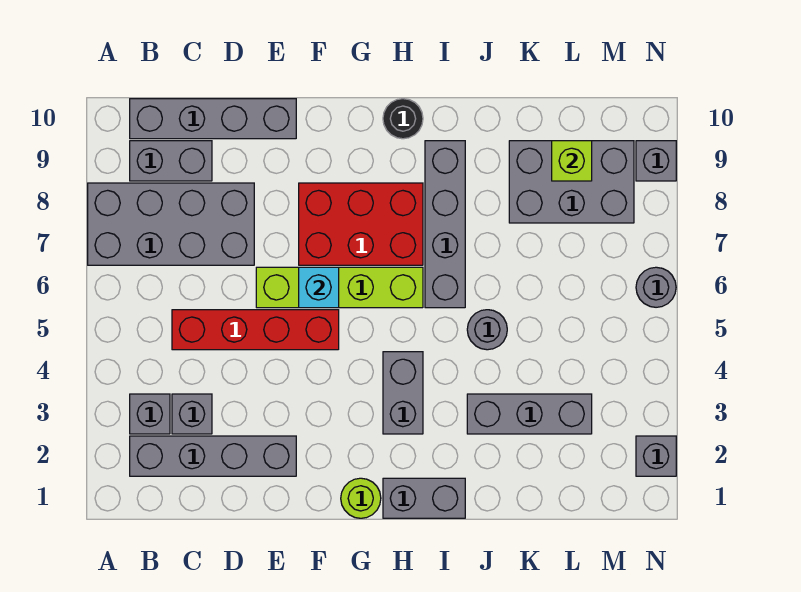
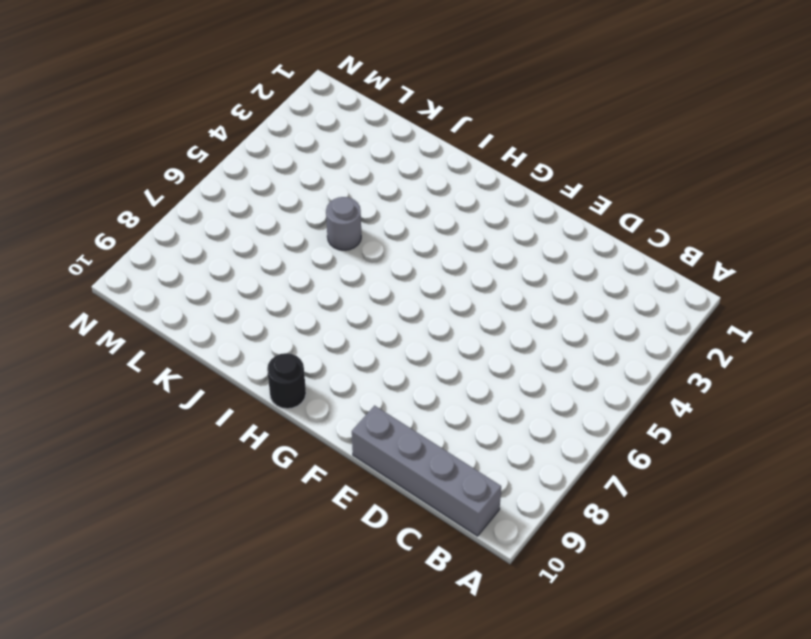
none -> grey 2x4 brick [88,183,254,265]
none -> grey 1x4 brick [130,436,296,476]
none -> grey 1x1 brick [130,394,170,434]

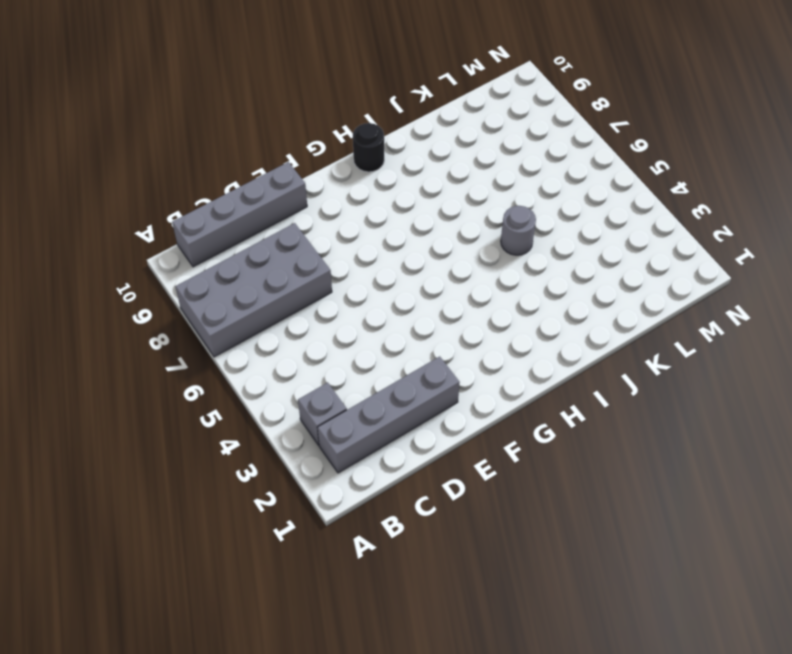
none -> grey 1x2 brick [130,141,212,181]
none -> grey 1x1 brick [172,394,212,434]
none -> red 1x4 brick [172,310,339,350]

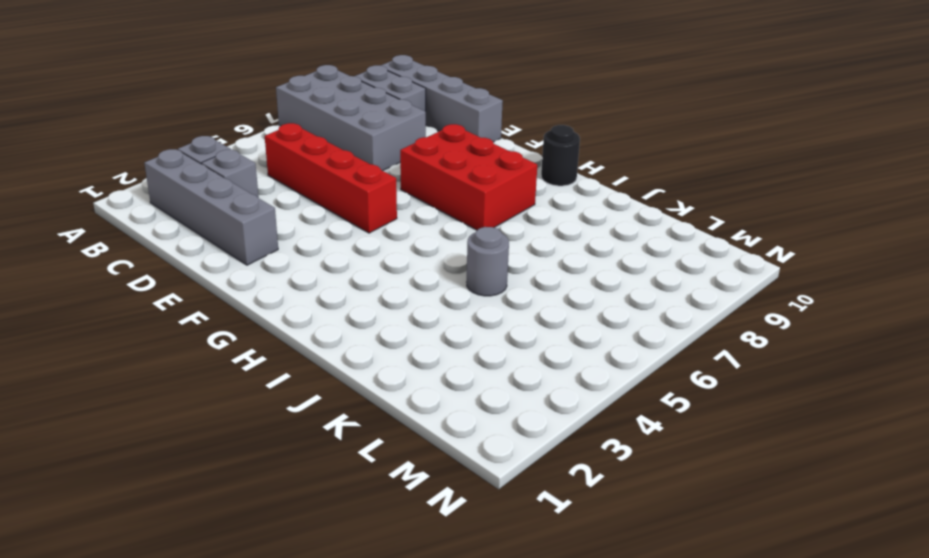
none -> lime 1x4 brick [256,267,423,308]
none -> lime 1x1 round brick [341,478,381,518]
none -> grey 1x2 brick [383,478,465,518]

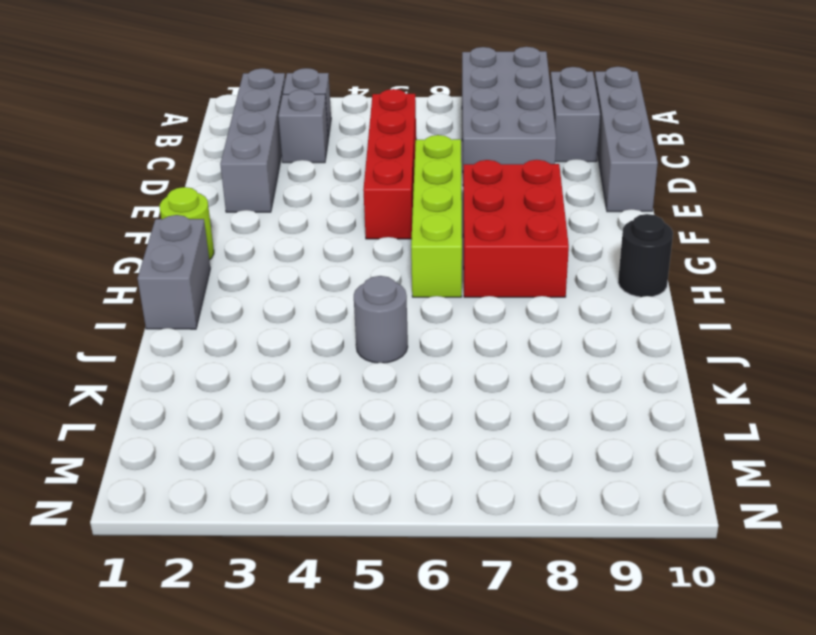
none -> grey 1x2 brick [383,352,423,434]
none -> grey 1x4 brick [425,141,465,308]
none -> grey 1x3 brick [467,394,592,434]

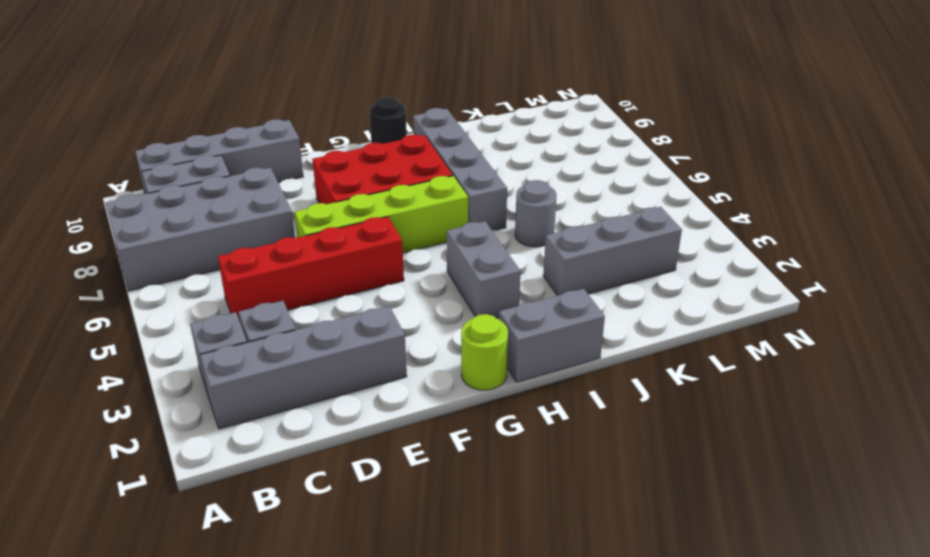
none -> grey 2x3 brick [509,141,634,223]
none -> grey 1x1 brick [636,436,676,476]
none -> grey 1x1 round brick [636,267,676,307]

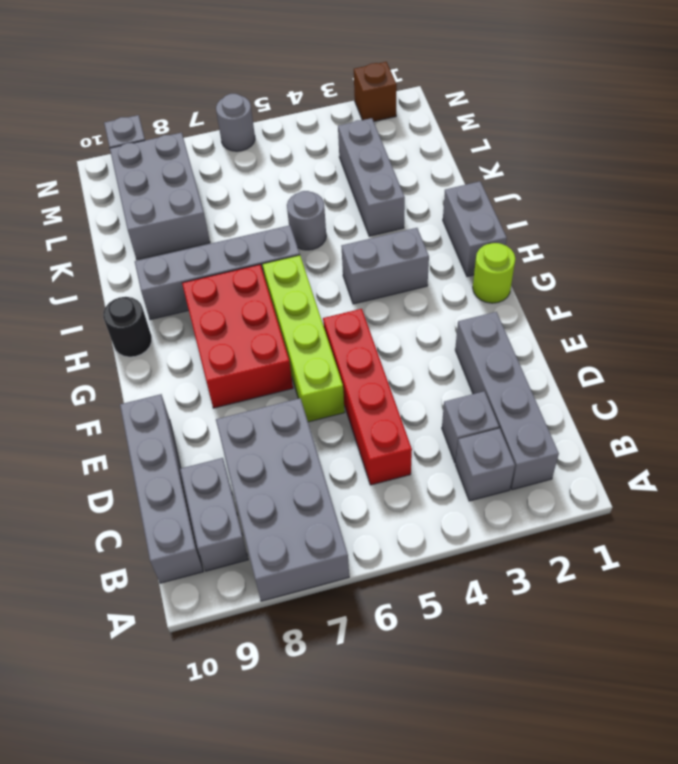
brown 1x1 brick [354,62,397,121] -> grey 1x1 brick [636,436,676,476]
none -> cyan 1x1 brick [299,267,339,308]
none -> lime 1x1 brick [552,141,592,181]

